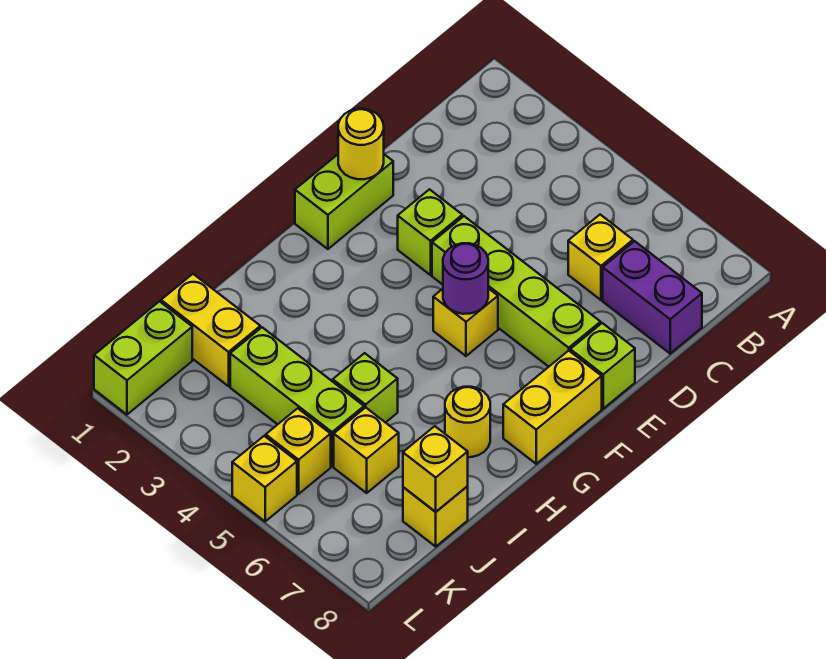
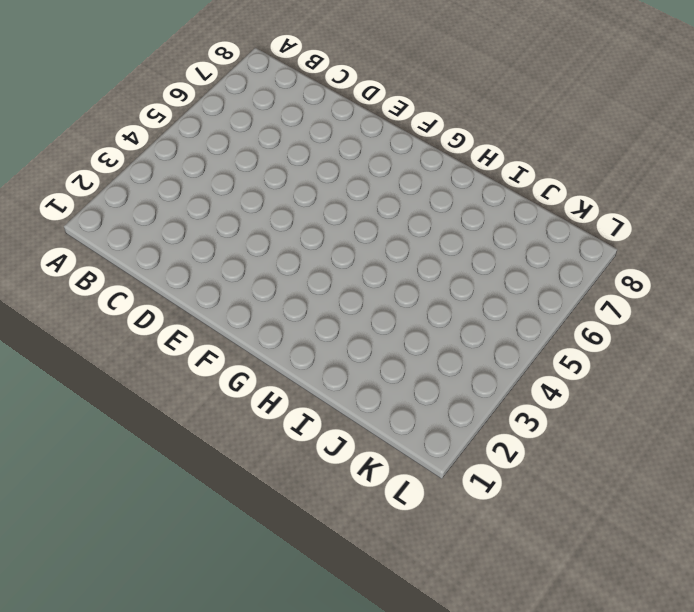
none -> yellow 1x1 brick [568,215,633,300]
none -> purple 1x2 brick [603,241,702,354]
none -> lime 1x2 brick [295,154,393,249]

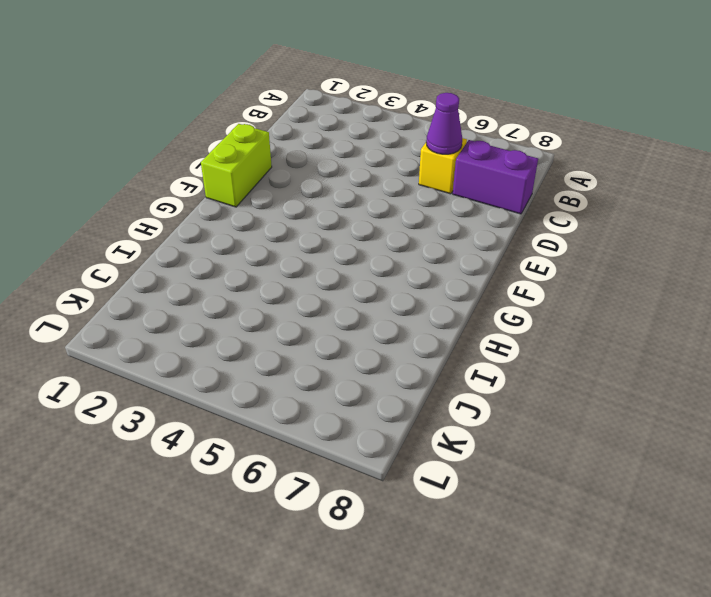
purple 1x1 cone [426,93,462,154] -> none
none -> lime 1x1 brick [398,189,462,275]
none -> lime 1x4 brick [432,216,601,367]
none -> lime 1x1 brick [570,323,635,409]

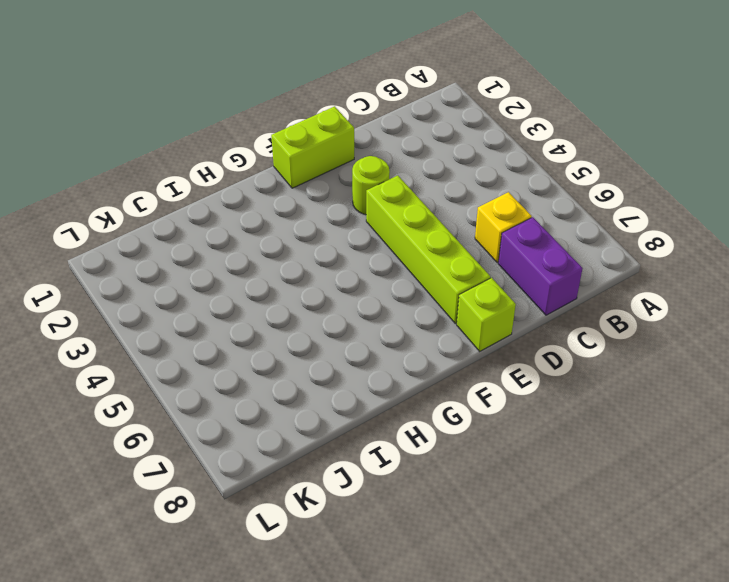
lime 1x1 round brick [352,156,390,215] -> lime 1x1 brick [398,189,462,275]
none -> yellow 1x1 brick [433,288,498,356]
none -> yellow 1x2 brick [503,351,602,464]
none -> yellow 1x1 round brick [445,387,490,457]

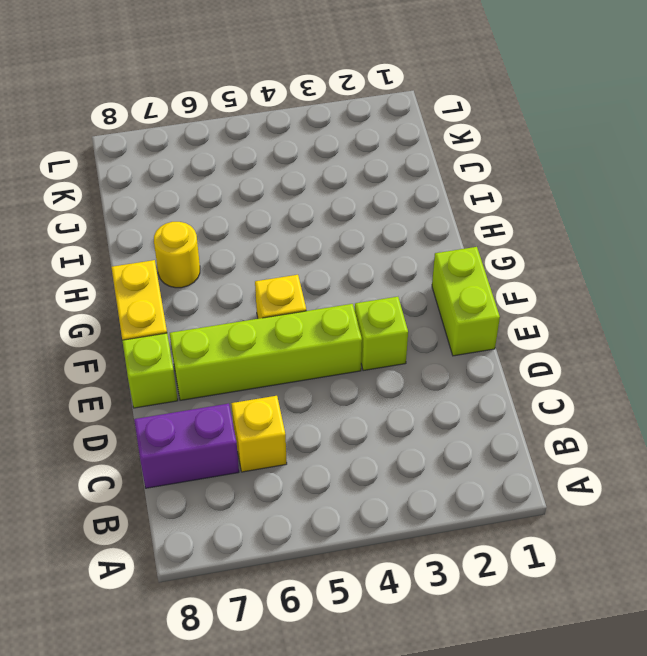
none -> lime 1x1 brick [333,353,398,423]
none -> yellow 1x2 brick [161,274,260,386]
none -> lime 1x3 brick [230,327,364,466]

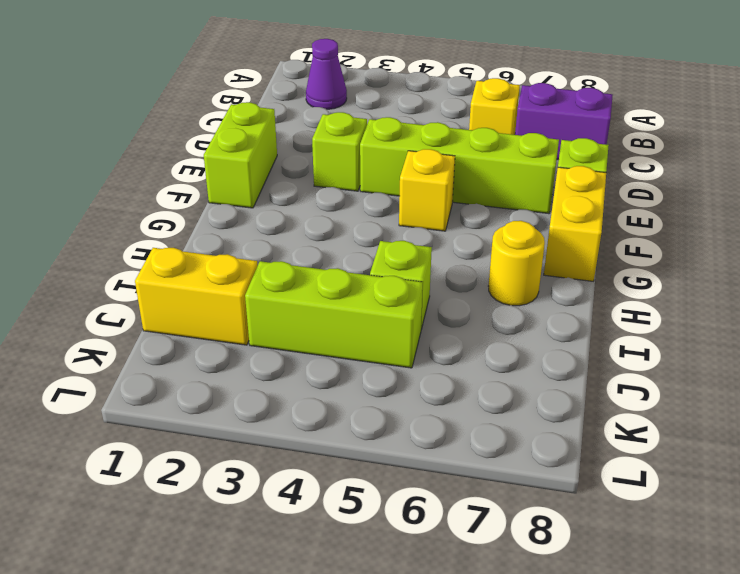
purple 1x1 cone [306,39,347,109] -> none
none -> yellow 1x1 brick [334,407,399,493]
none -> yellow 1x1 brick [403,486,468,546]
none -> lime 1x2 brick [94,301,192,414]

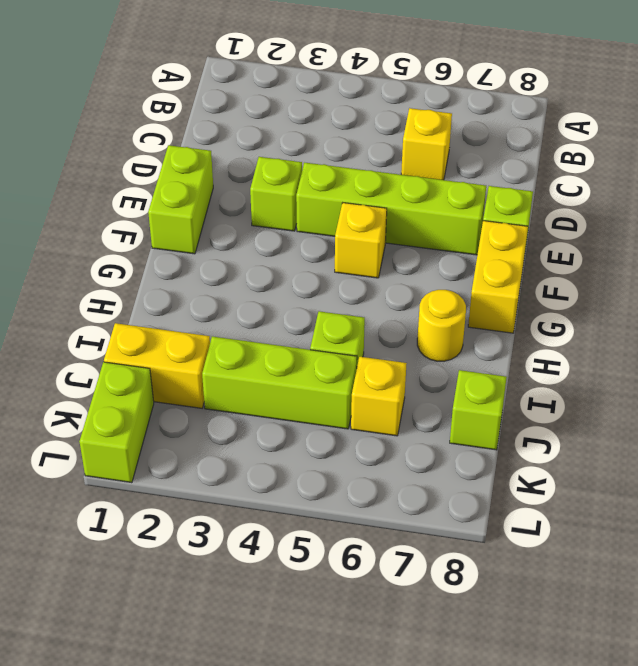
lime 1x1 brick [450,370,507,450] -> yellow 1x1 brick [403,486,468,546]
none -> purple 1x2 brick [603,241,702,354]
none -> yellow 1x1 brick [266,408,331,494]
none -> yellow 1x1 brick [232,436,297,521]

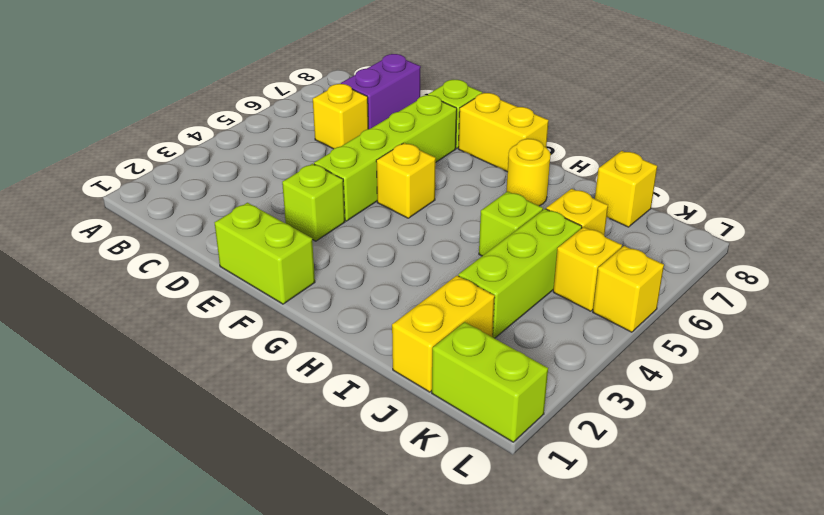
none -> yellow 1x1 round brick [338,109,384,179]
none -> purple 1x1 round brick [443,243,488,314]
none -> yellow 1x1 brick [403,426,468,512]

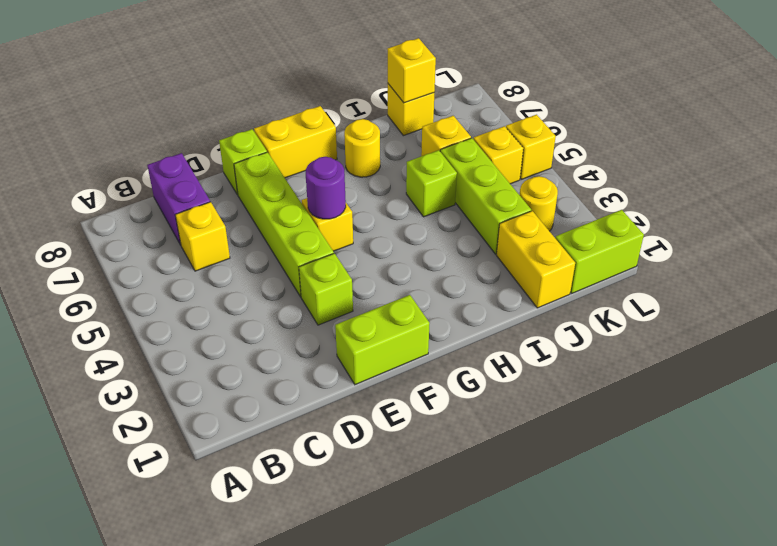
yellow 1x1 round brick [520,176,558,231] -> yellow 1x1 round brick moved to [338,109,384,179]

